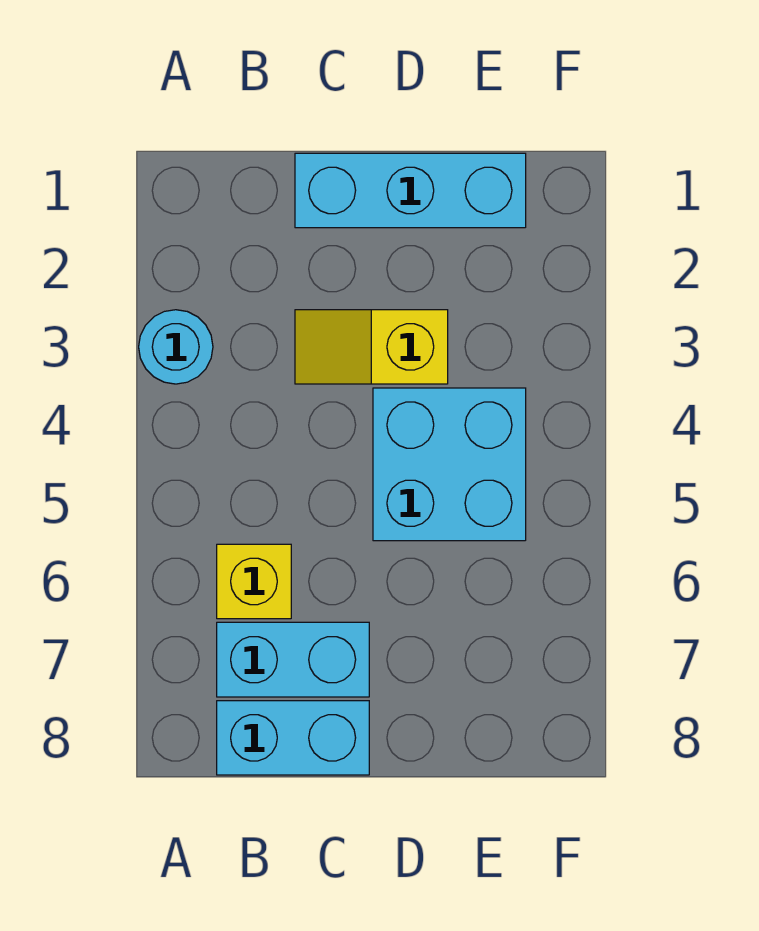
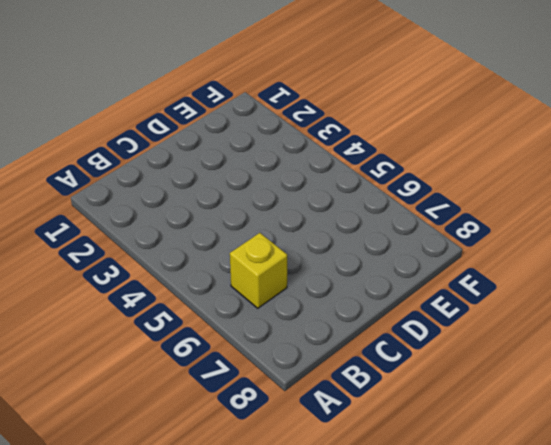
none -> cyan 1x1 round brick [139,310,213,384]
none -> cyan 1x2 brick [217,622,369,697]

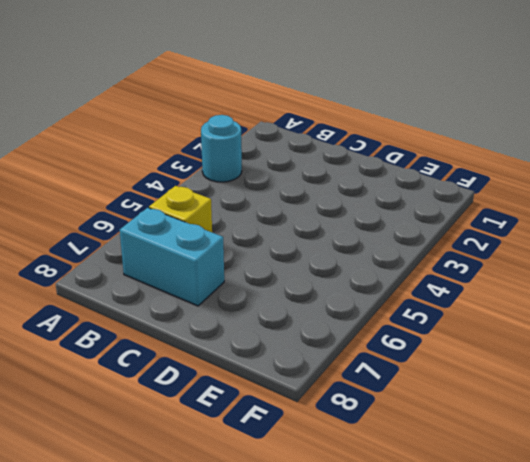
none -> cyan 1x2 brick [217,701,369,775]
none -> cyan 1x3 brick [295,153,526,228]

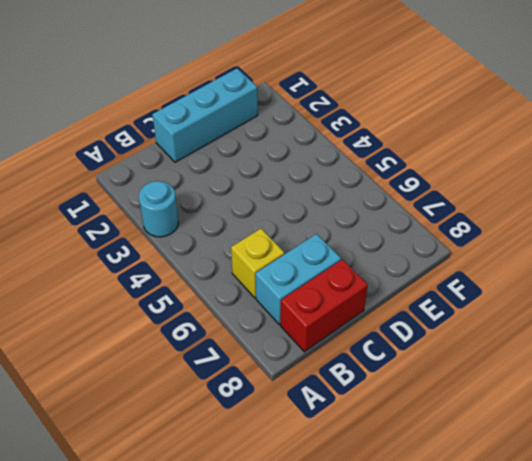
red 1x2 brick [280,259,368,352] -> cyan 1x2 brick [217,701,369,775]
none -> yellow 1x2 slope [295,310,448,384]
none -> cyan 2x2 brick [373,388,526,541]

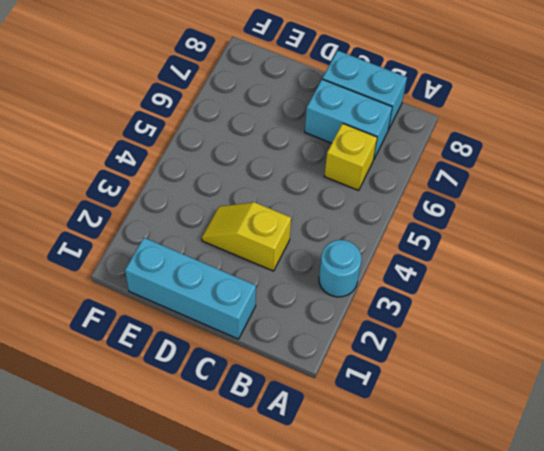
yellow 1x2 slope [202,202,291,271] -> yellow 1x2 slope turned to [295,310,448,384]
none -> cyan 2x2 brick [373,388,526,541]

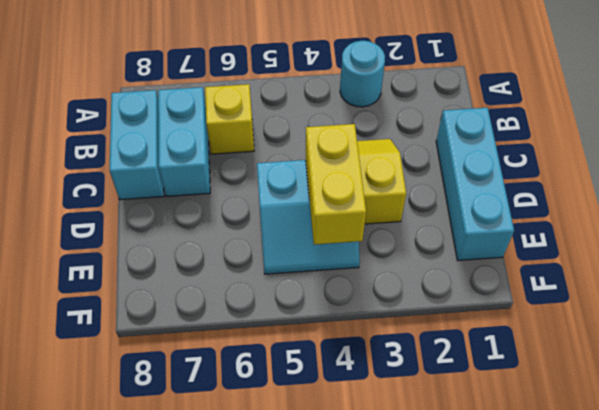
cyan 2x2 slope [257,160,360,274] -> cyan 2x2 brick [373,388,526,541]
yellow 1x2 brick [306,124,366,245] -> none

